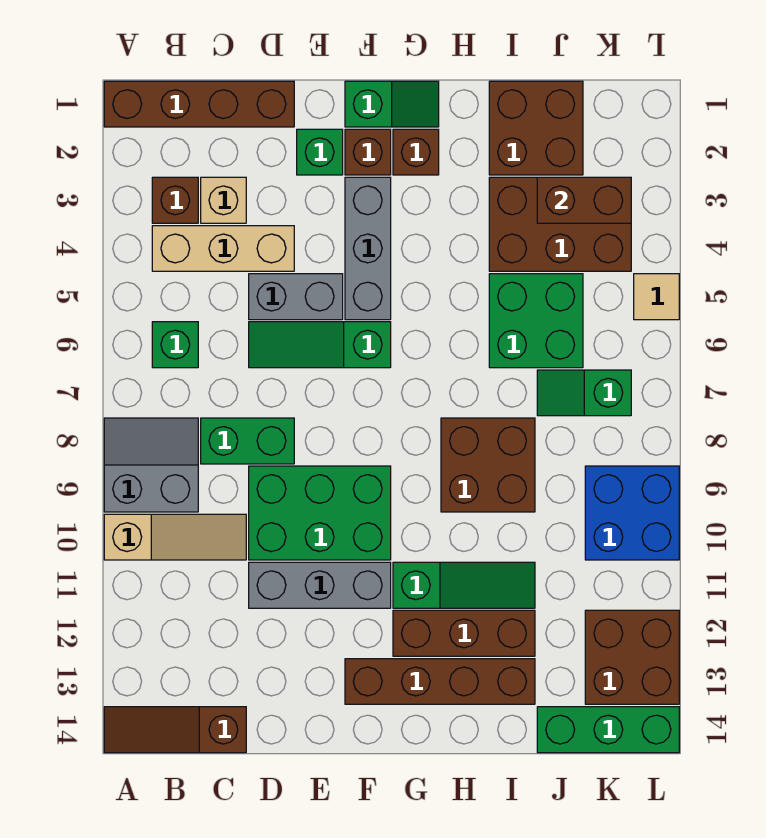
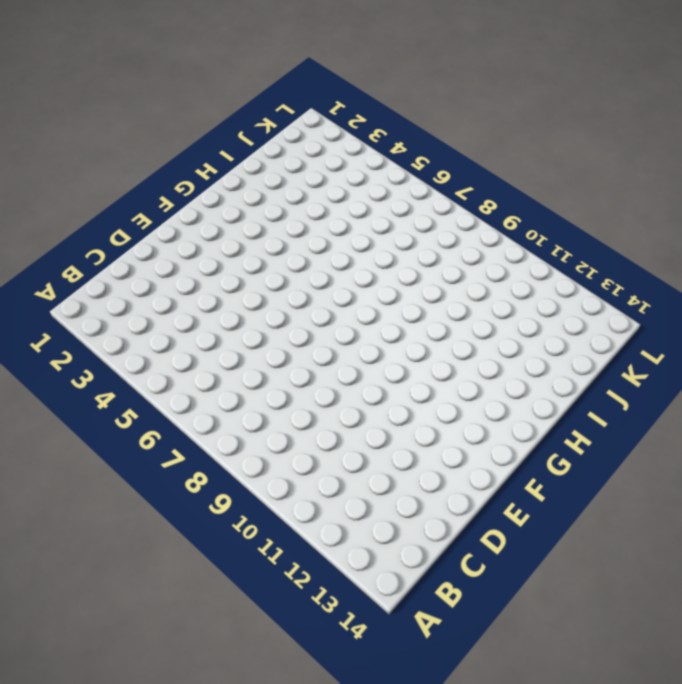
none -> brown 1x4 brick [104,81,294,127]
none -> grey 2x2 slope [104,418,198,512]
none -> tan 1x3 slope [104,514,246,560]
none -> brown 1x3 slope [104,707,246,753]

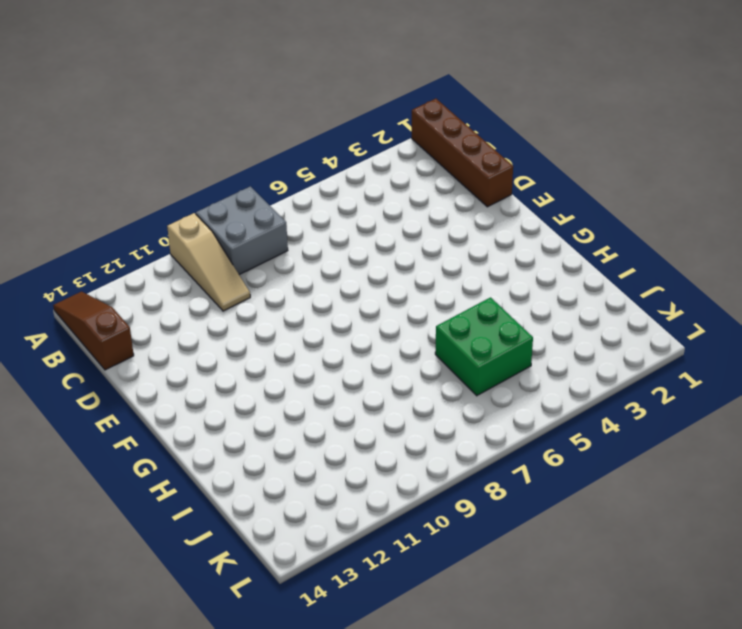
grey 2x2 brick [196,186,288,275] -> grey 2x2 slope [104,418,198,512]
none -> brown 1x1 brick [152,177,198,223]
none -> tan 1x3 brick [152,226,294,271]
none -> green 1x1 brick [152,322,198,368]
none -> tan 1x1 brick [201,177,246,223]

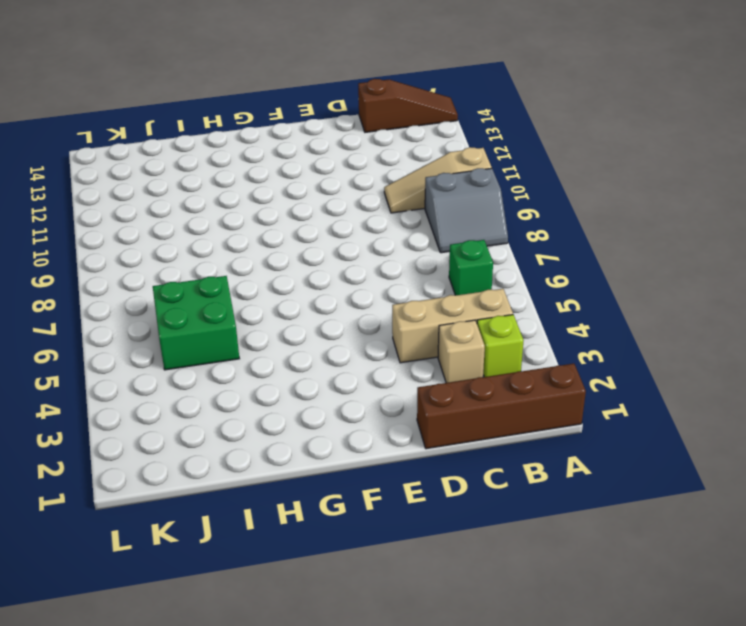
lime 1x1 brick [477,315,524,377] -> brown 1x1 brick [152,177,198,223]
none -> green 1x2 brick [201,418,294,464]
none -> grey 1x2 brick [249,274,343,320]
none -> green 1x3 slope [249,322,391,368]
none -> green 2x3 brick [249,466,391,560]

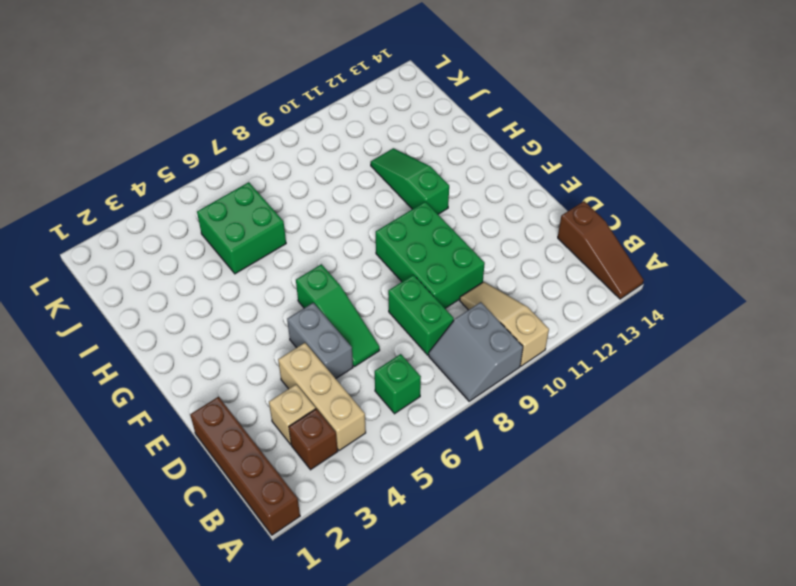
none -> grey 1x3 brick [249,562,391,608]
none -> green 1x1 brick [297,129,343,175]
none -> green 1x2 slope [345,81,439,127]
none -> brown 1x1 brick [345,129,391,175]

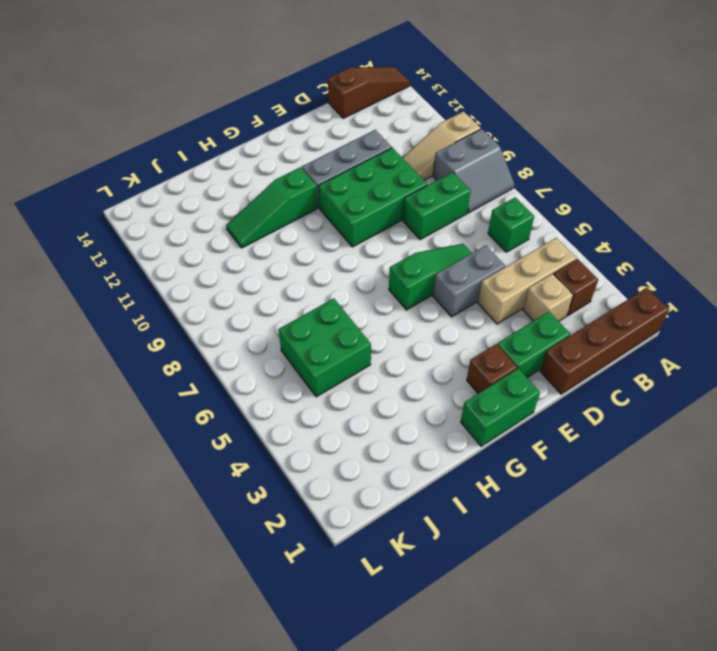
green 1x2 brick [497,312,570,378] -> green 1x1 brick [297,129,343,175]
green 1x2 brick [461,368,540,446] -> green 1x2 slope [345,81,439,127]
none -> grey 1x3 brick [345,177,391,320]
none -> brown 1x4 brick [345,659,535,704]
none -> brown 1x1 brick [393,129,439,175]
none -> brown 1x3 brick [393,610,535,656]

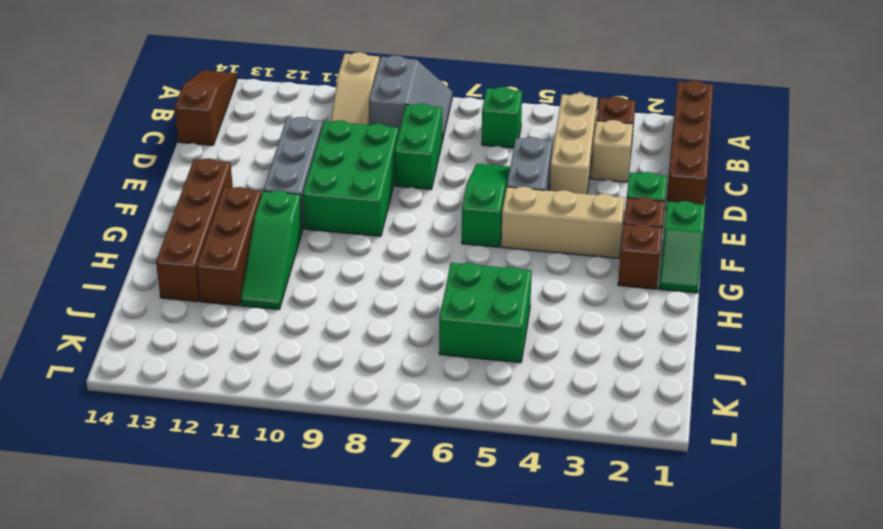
tan 1x3 brick [501,187,625,258] -> grey 1x3 brick [345,177,391,320]
none -> brown 2x2 brick [441,418,535,512]
none -> brown 2x2 brick [489,81,583,175]
none -> brown 2x3 brick [489,177,631,271]
none -> green 1x2 slope [537,370,631,416]

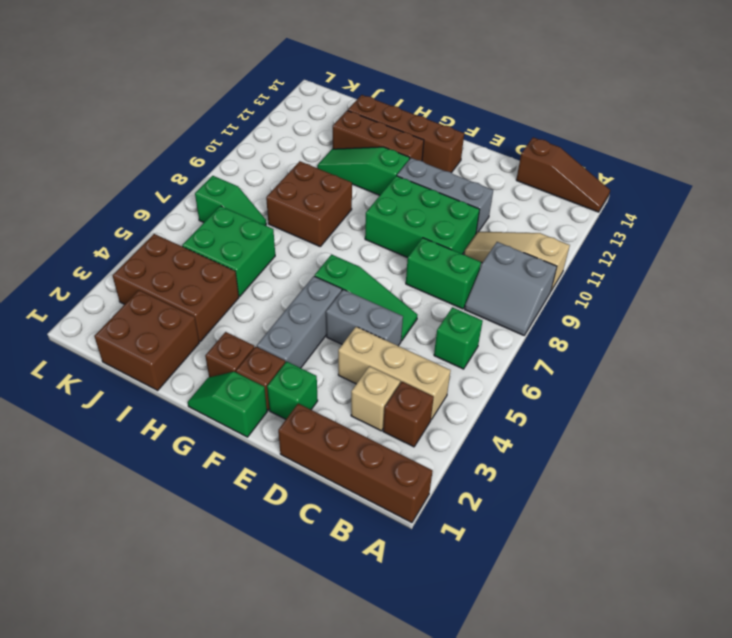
none -> green 1x3 brick [537,707,679,753]
none -> blue 2x2 brick [585,466,679,560]
none -> brown 2x2 brick [585,610,679,704]
none -> tan 1x1 tile [634,274,679,320]

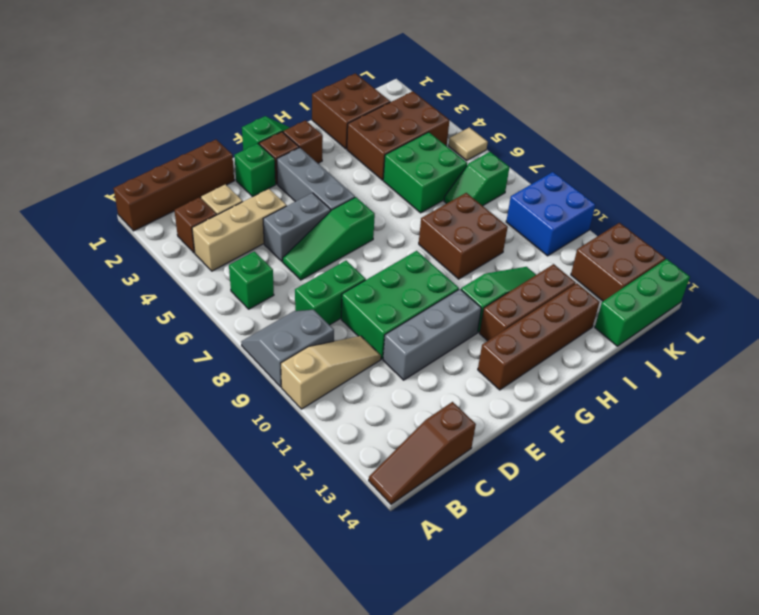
none -> brown 1x2 brick [537,177,631,223]

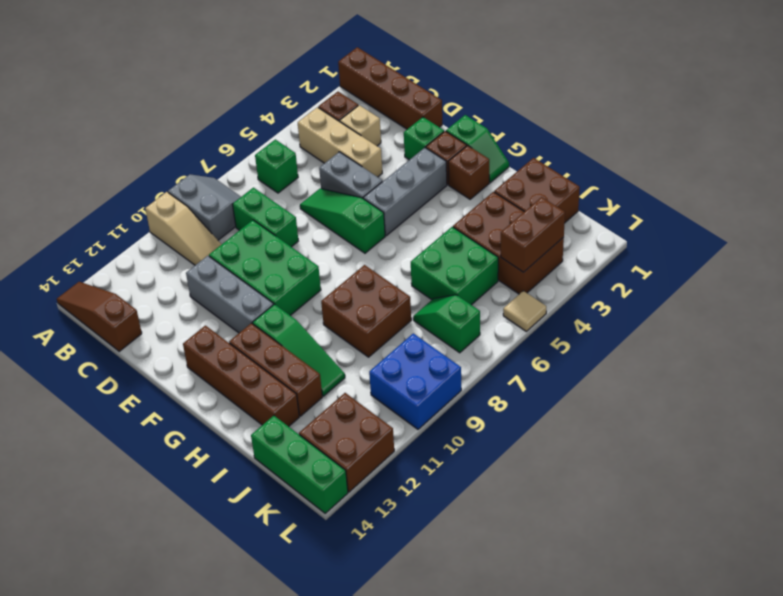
brown 1x2 brick [501,197,565,272] -> brown 1x2 brick turned to [537,177,631,223]

